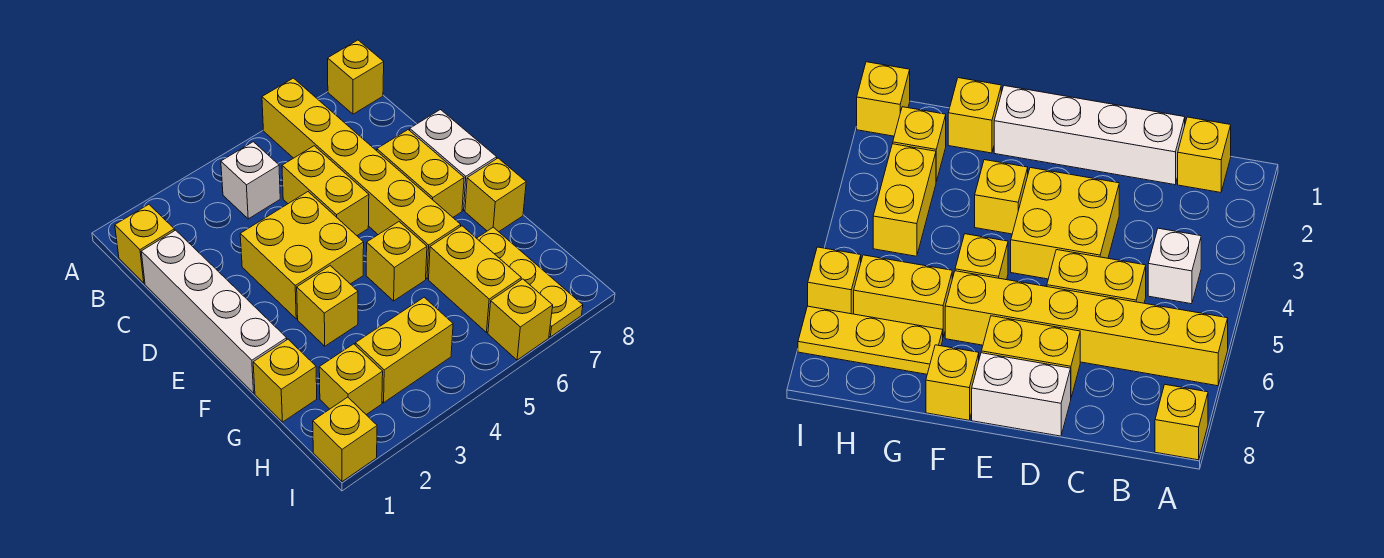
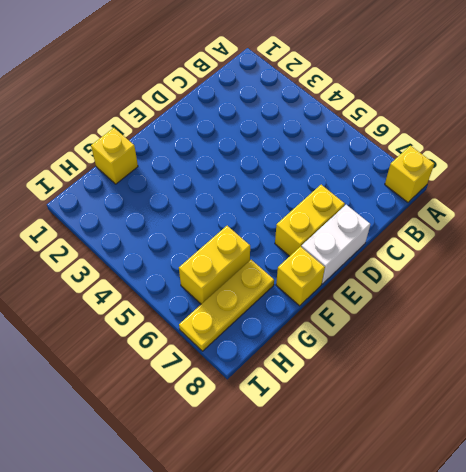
none -> yellow 1x6 brick [262,78,461,279]
none -> yellow 1x1 brick [115,204,175,283]
none -> white 1x1 brick [221,142,280,219]

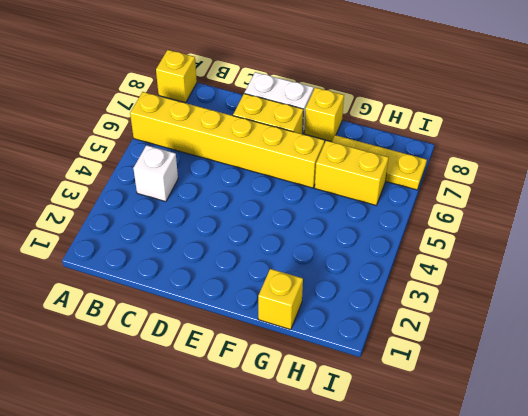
none -> yellow 1x1 brick [115,204,175,283]
none -> white 1x4 brick [141,230,287,393]
none -> yellow 1x2 brick [282,146,369,235]

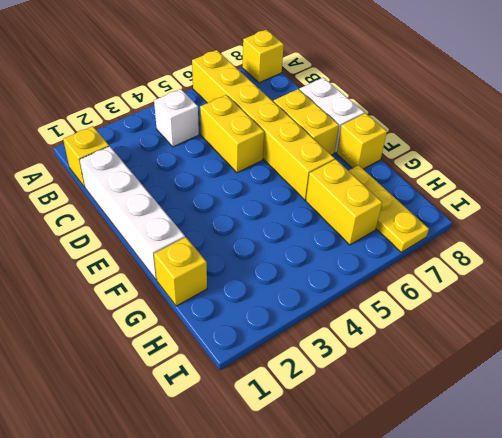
none -> yellow 2x2 brick [240,192,364,319]
none -> yellow 1x1 brick [297,266,358,346]
none -> yellow 1x1 brick [366,222,427,301]

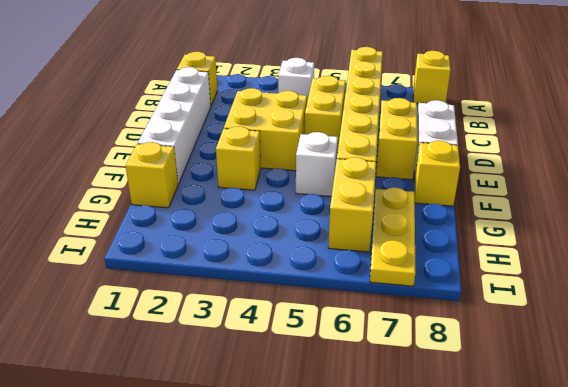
white 1x1 brick [296,132,338,196] -> yellow 1x1 brick [366,222,427,301]
none -> yellow 1x1 brick [319,344,383,415]
none -> yellow 1x2 brick [355,297,453,403]
none -> yellow 1x1 brick [313,397,377,482]

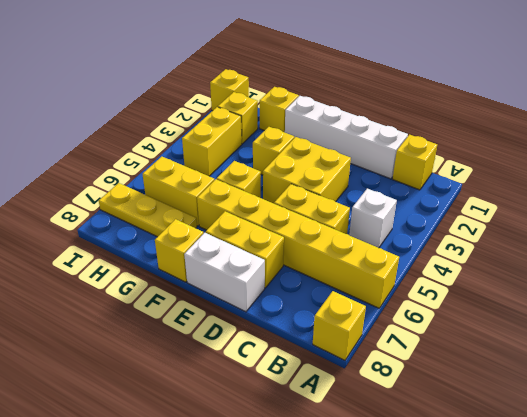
none -> yellow 1x1 brick [488,279,553,360]

